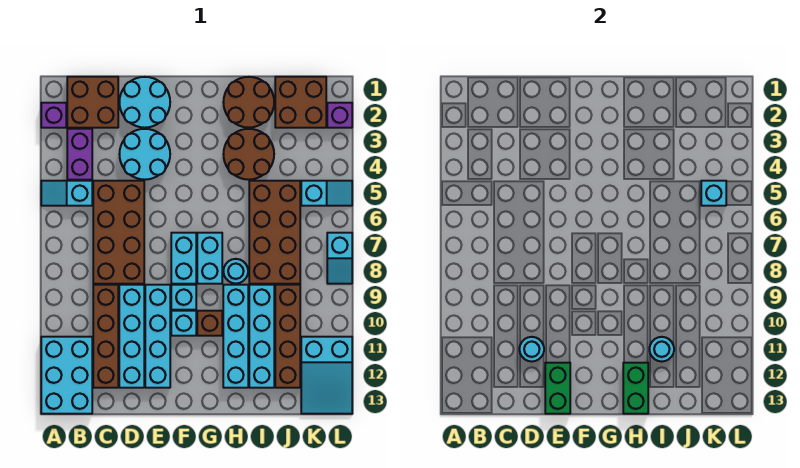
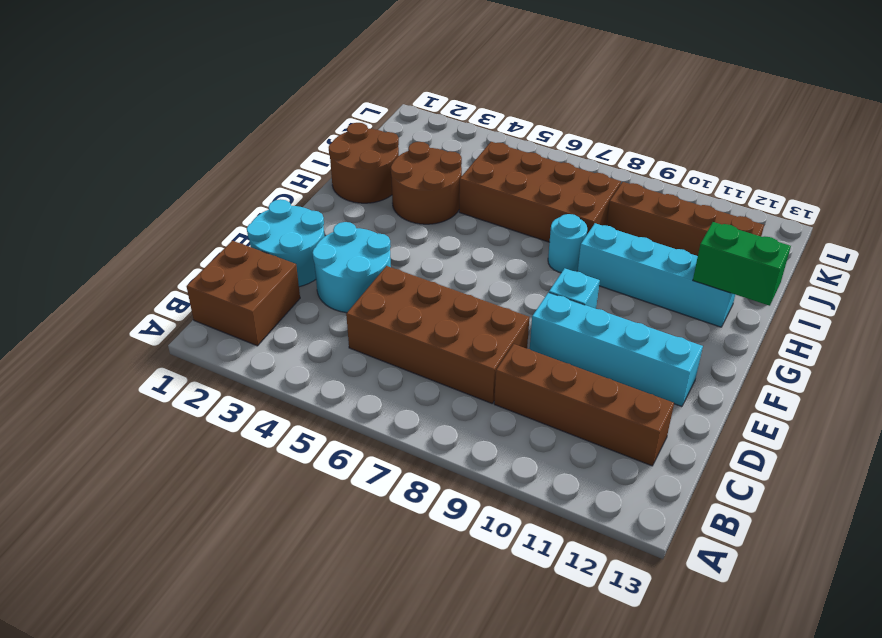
none -> purple 1x1 brick [41,103,66,128]
none -> cyan 1x2 slope [41,181,92,206]
none -> cyan 2x3 brick [41,337,92,414]
none -> purple 1x2 brick [67,129,92,180]

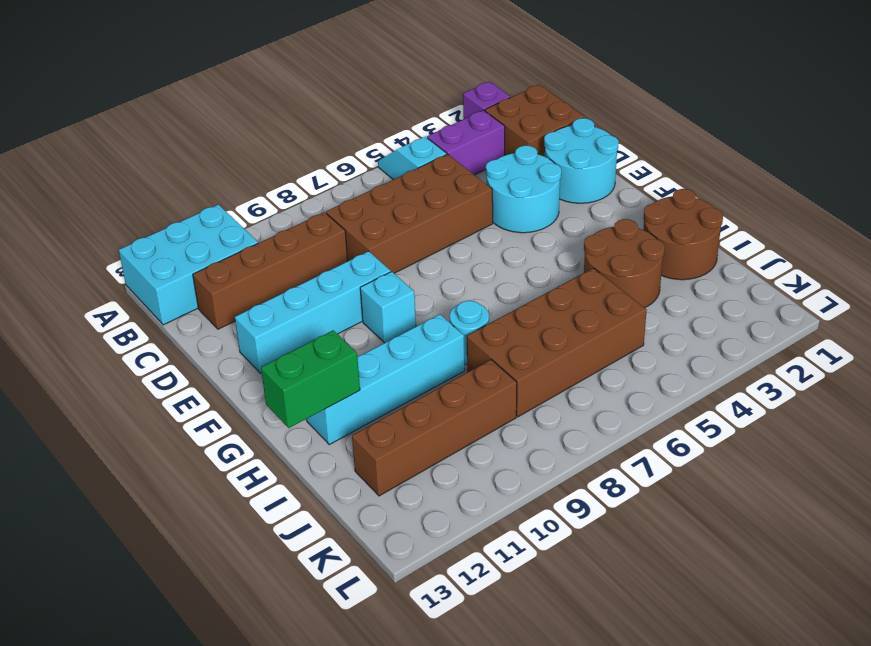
none -> cyan 1x4 brick [119,285,144,388]
none -> cyan 1x2 brick [171,233,196,284]
none -> cyan 1x1 brick [171,311,196,336]
none -> cyan 1x2 brick [197,233,222,284]

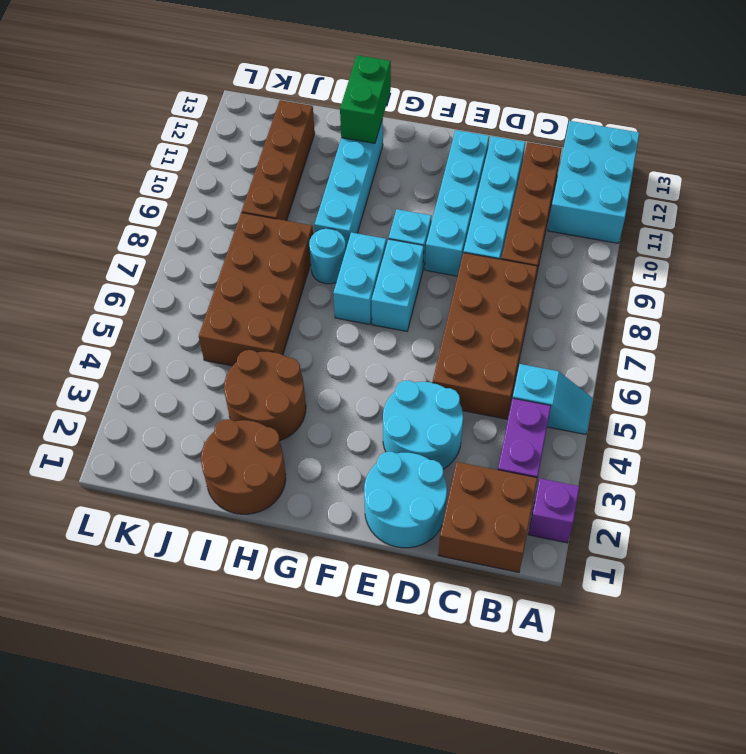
none -> cyan 1x1 brick [171,311,196,336]
none -> brown 1x1 brick [197,311,222,336]
none -> cyan 1x4 brick [249,285,274,388]
none -> brown 2x2 brick [275,77,326,128]

